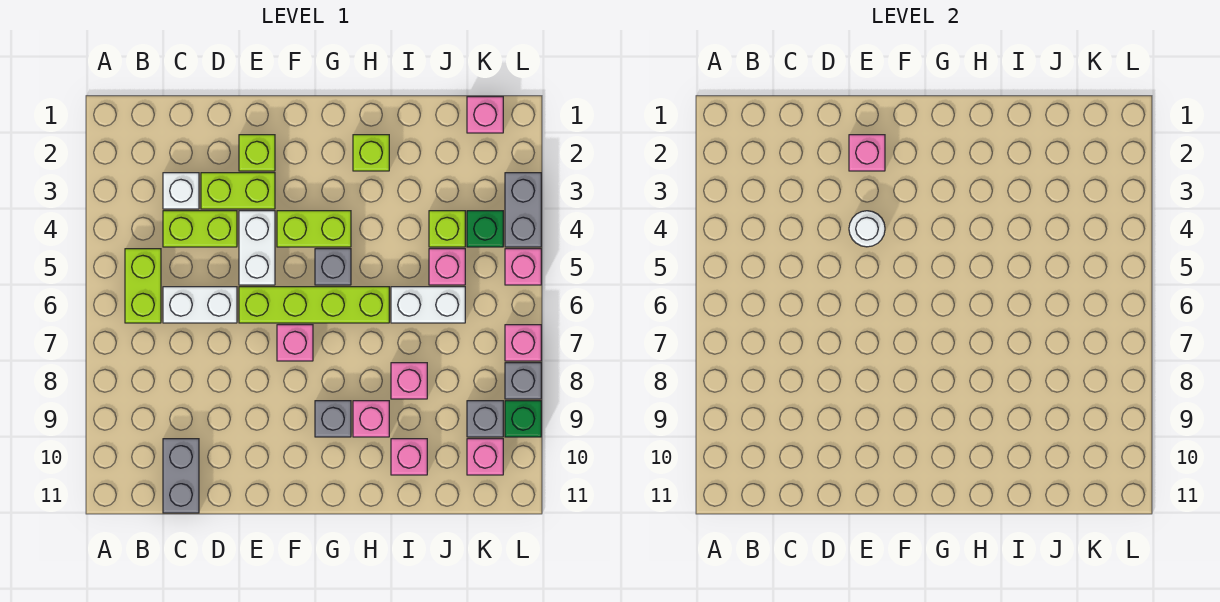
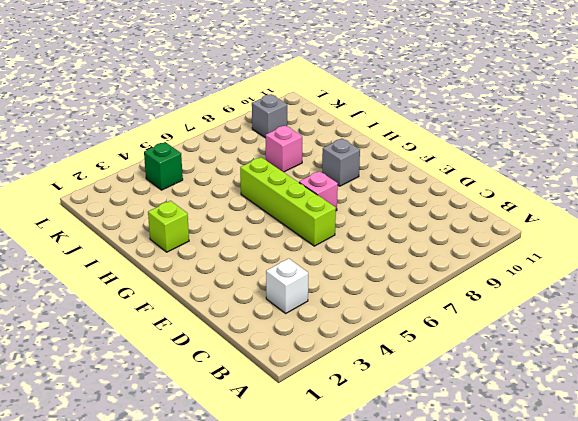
none -> lime 1x2 brick [125,249,161,323]
none -> lime 1x2 brick [163,211,237,247]
none -> white 1x2 brick [163,287,237,323]
none -> grey 1x2 brick [163,439,199,513]

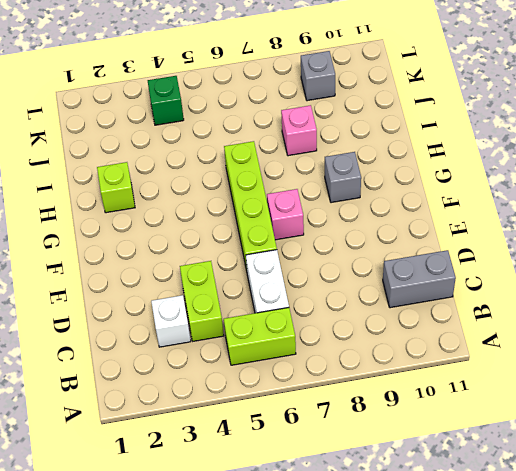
none -> lime 1x2 brick [201,173,275,209]
none -> lime 1x1 brick [239,135,275,171]
none -> white 1x2 brick [239,211,275,285]
none -> lime 1x2 brick [277,211,351,247]

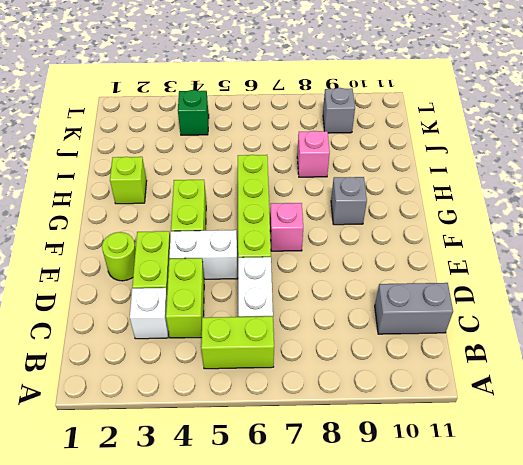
lime 1x1 round brick [102,232,136,281] -> lime 1x1 brick [239,135,275,171]
none -> grey 1x1 brick [315,249,351,285]
none -> pink 1x1 brick [353,401,389,437]
none -> white 1x2 brick [391,287,465,323]
none -> pink 1x1 brick [391,439,427,475]

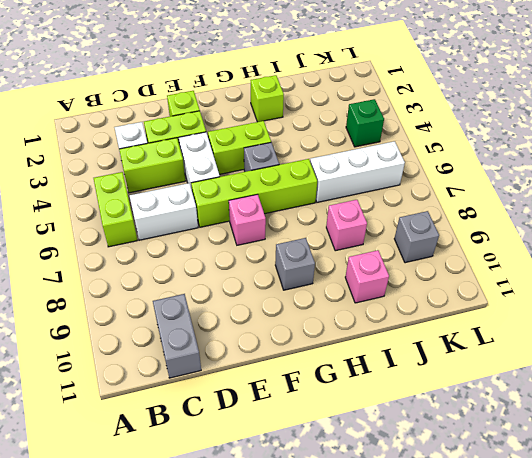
white 1x3 brick [310,141,405,202] -> white 1x2 brick [391,287,465,323]
none -> pink 1x1 brick [353,401,389,437]
none -> lime 1x1 brick [429,211,465,247]
none -> pink 1x1 brick [429,249,465,285]
none -> pink 1x1 brick [467,97,503,133]

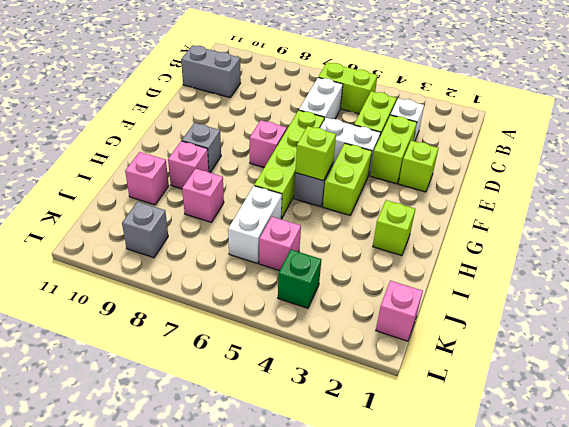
lime 1x1 brick [295,126,336,181] -> lime 1x1 brick moved to [429,211,465,247]
none -> pink 1x1 brick [467,439,503,475]
none -> grey 1x2 brick [505,173,541,247]
none -> pink 1x1 brick [505,249,541,285]
none -> pink 1x1 brick [505,325,541,361]

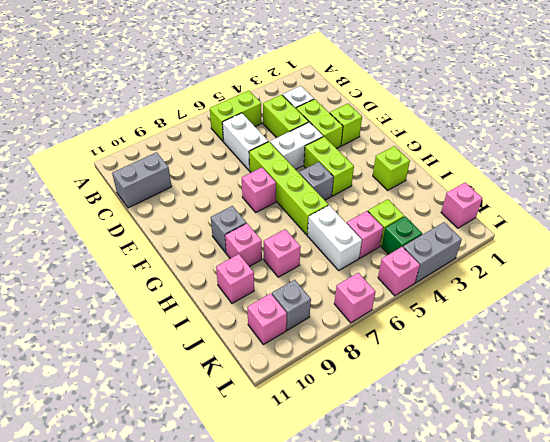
none -> grey 1x1 brick [505,363,541,399]
none -> green 1x1 brick [505,401,541,437]
none -> pink 1x1 brick [849,135,885,171]
none -> white 1x1 round brick [849,211,885,247]

